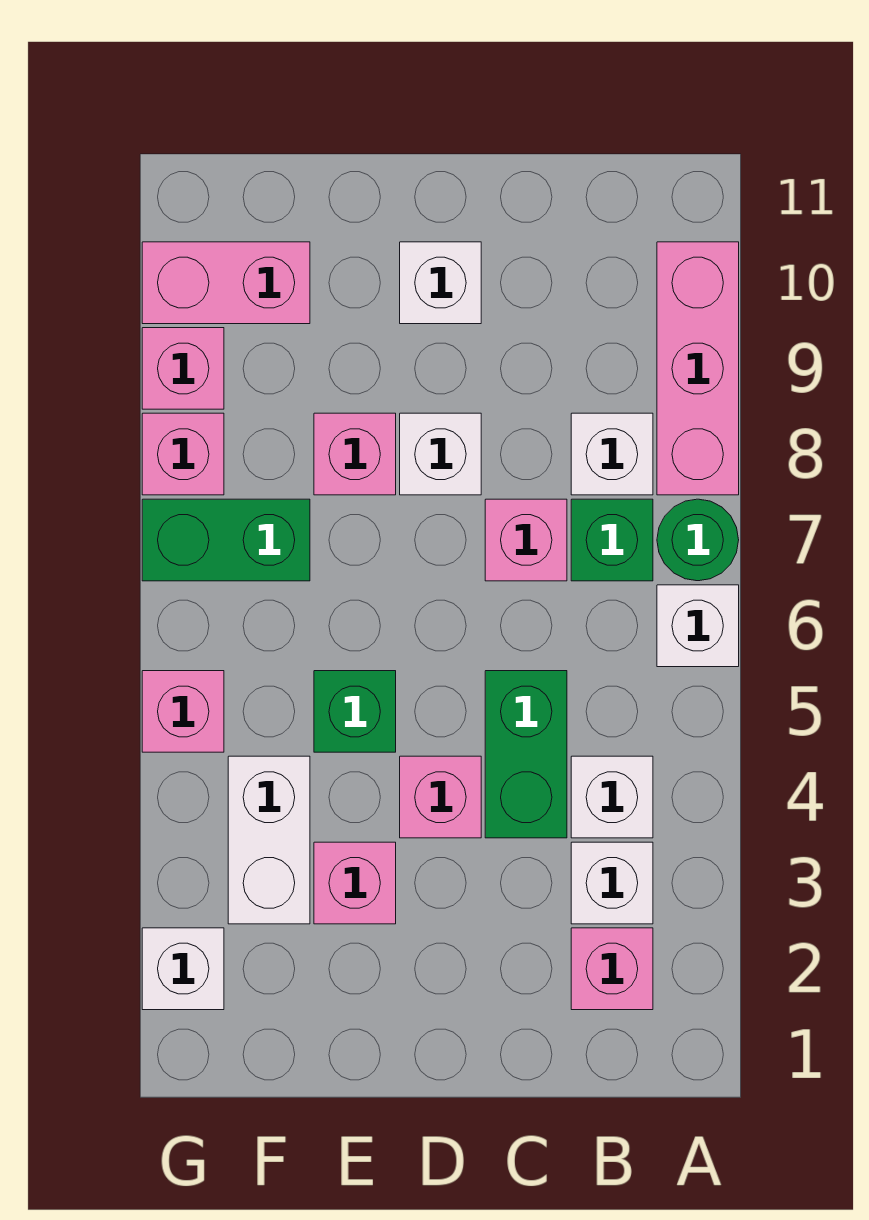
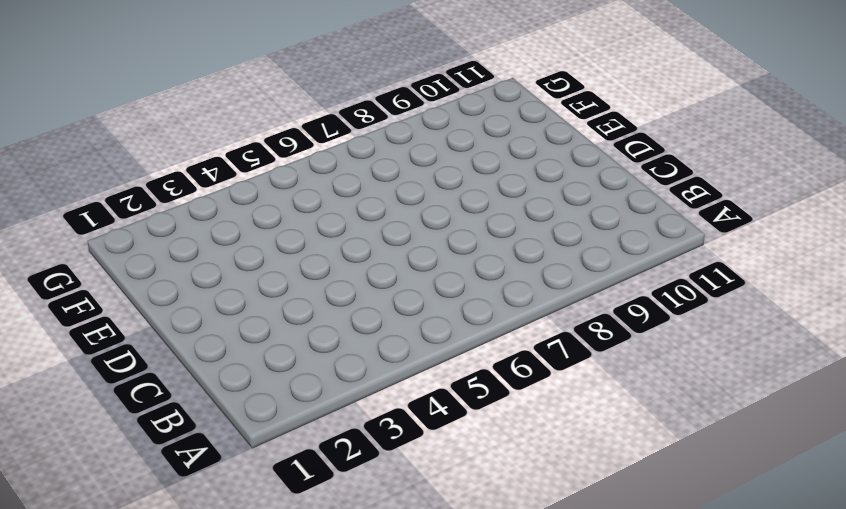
none -> white 1x1 brick [657,585,739,667]
none -> green 1x1 round brick [657,499,739,581]
none -> pink 1x3 brick [657,242,739,495]

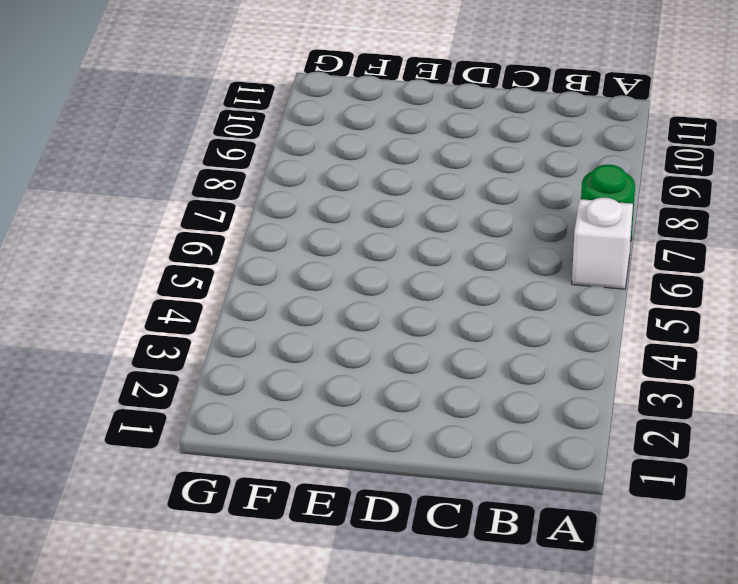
none -> pink 1x3 brick [657,242,739,495]
none -> pink 1x1 brick [571,928,653,1010]
none -> white 1x1 brick [571,842,653,924]

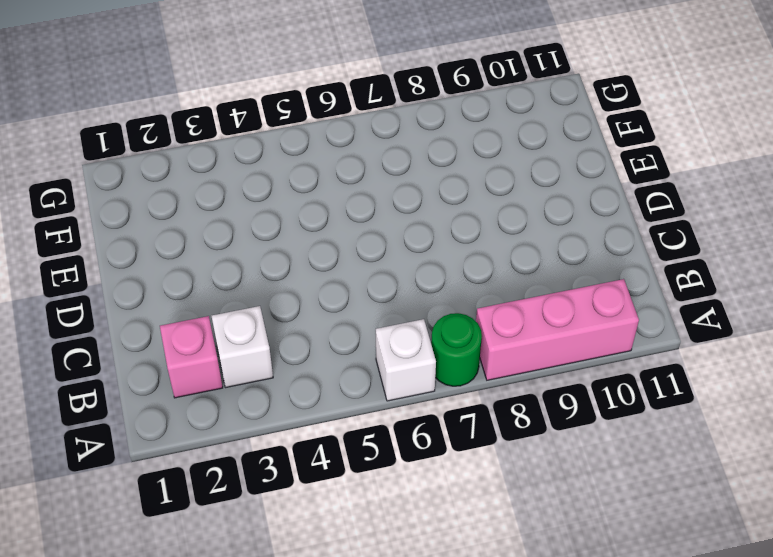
none -> white 1x1 brick [571,756,653,838]
none -> green 1x1 brick [571,499,653,581]
none -> white 1x1 brick [571,413,653,495]

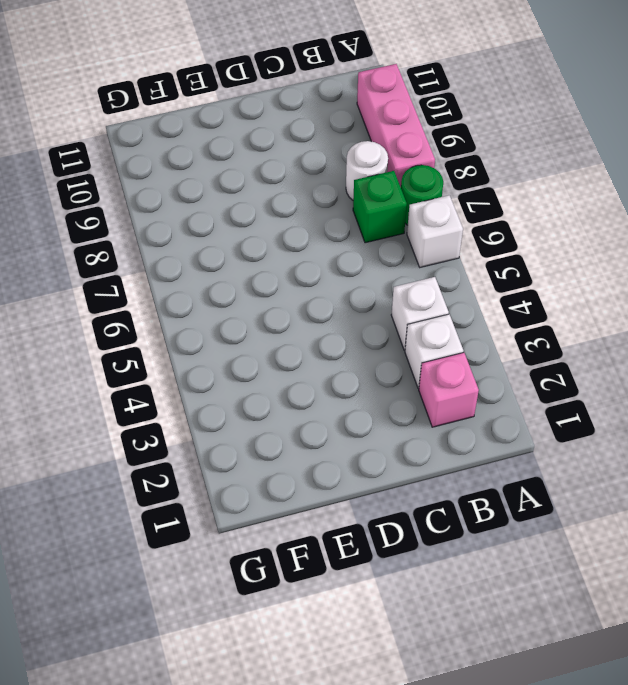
white 1x1 round brick [346,141,388,200] -> white 1x1 brick [571,413,653,495]
none -> green 1x2 brick [485,671,567,838]
none -> pink 1x1 brick [485,499,567,581]
none -> pink 1x1 brick [400,756,481,838]

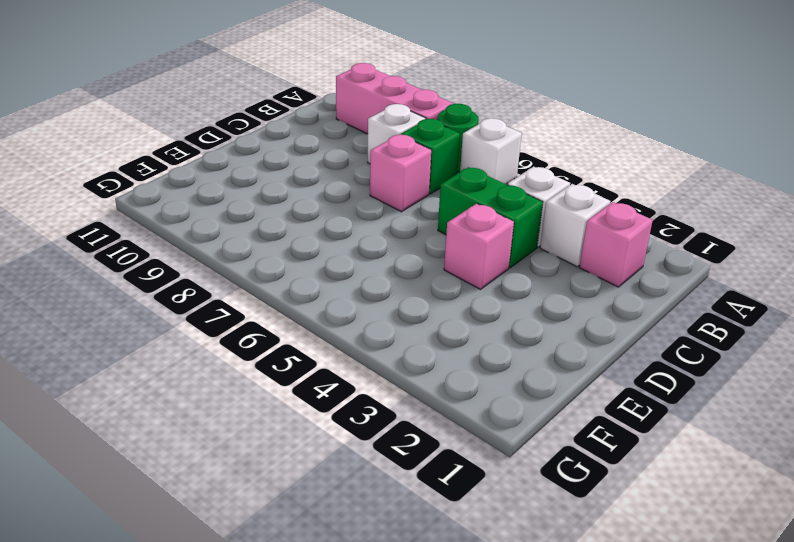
none -> white 1x1 brick [400,413,481,495]
none -> white 1x1 brick [400,242,481,324]
none -> pink 1x1 brick [314,842,396,924]

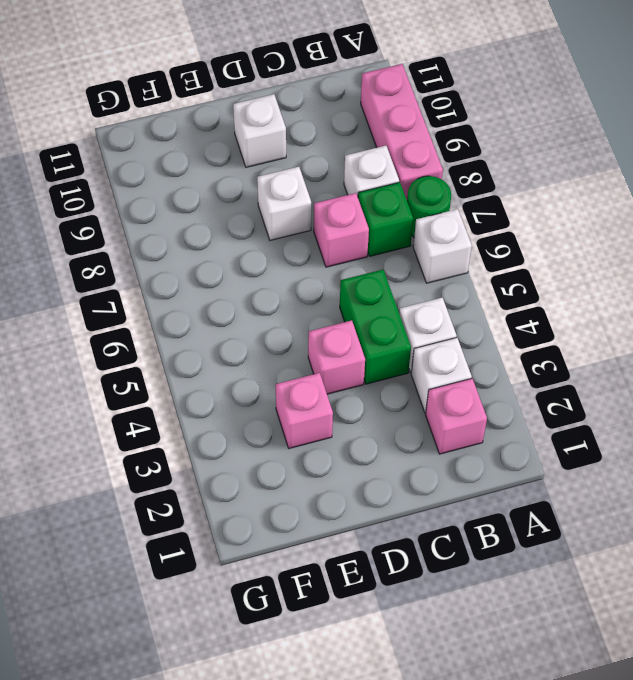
none -> green 1x1 brick [314,671,396,752]
none -> pink 1x1 brick [314,413,396,495]
none -> white 1x2 brick [228,756,310,924]

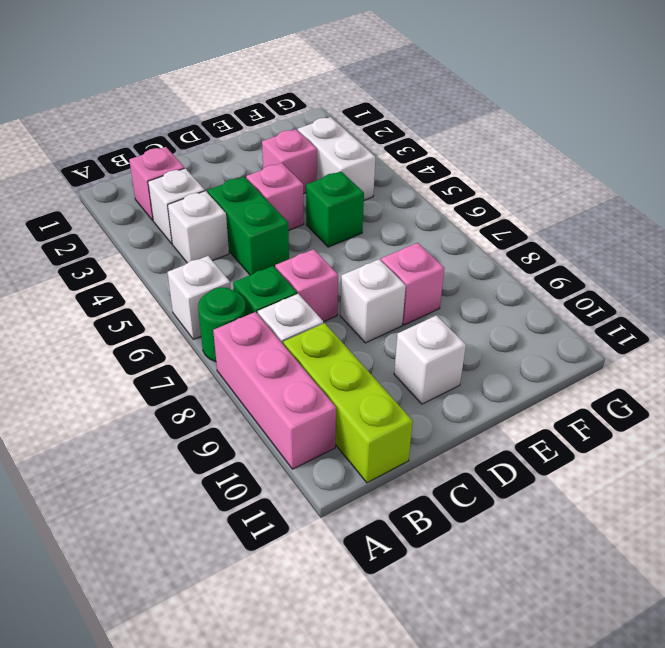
lime 1x3 brick [283,323,413,483] -> none
none -> green 1x2 brick [142,499,310,581]
none -> pink 1x2 brick [142,242,310,324]
none -> white 1x1 brick [142,928,224,1010]

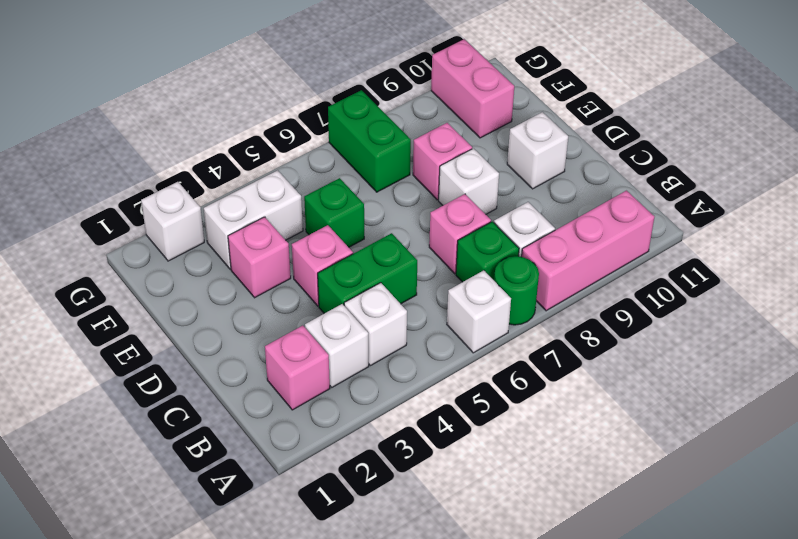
none -> pink 1x1 brick [142,671,224,752]
none -> pink 1x1 brick [142,413,224,495]
none -> pink 1x1 brick [142,328,224,409]

